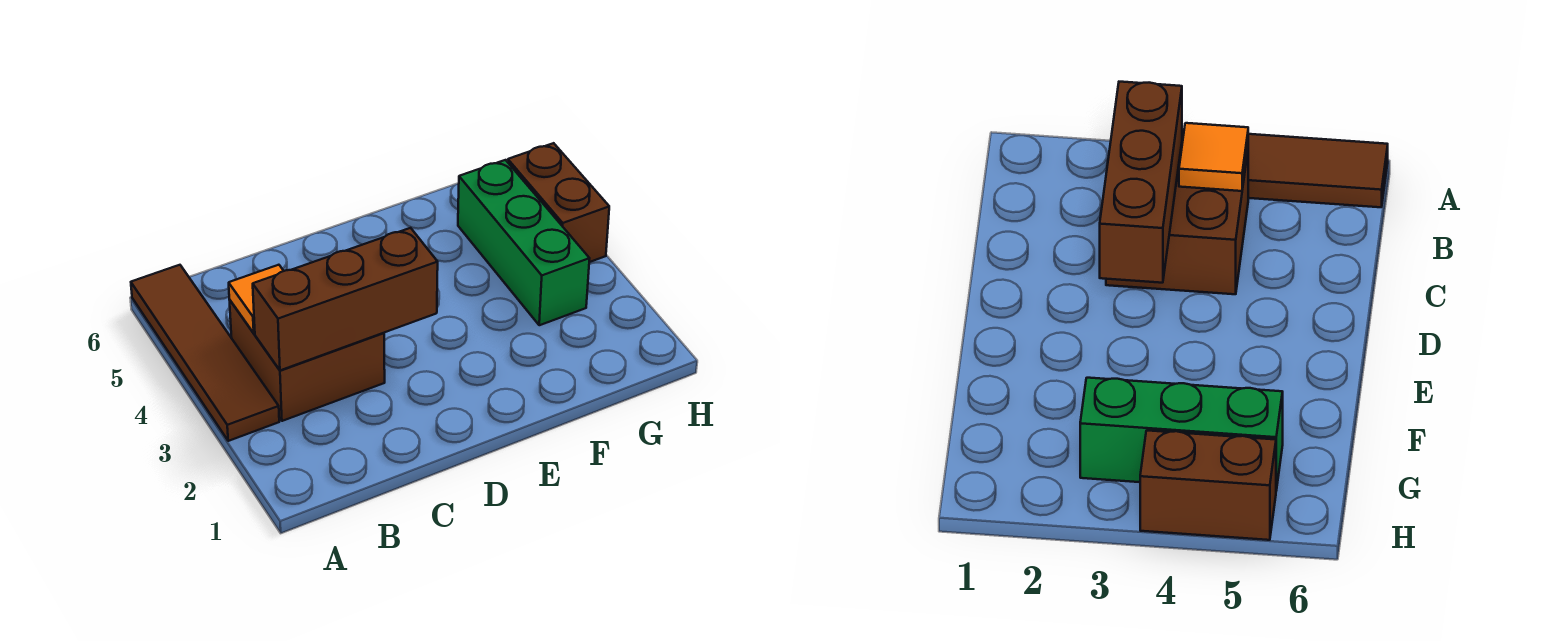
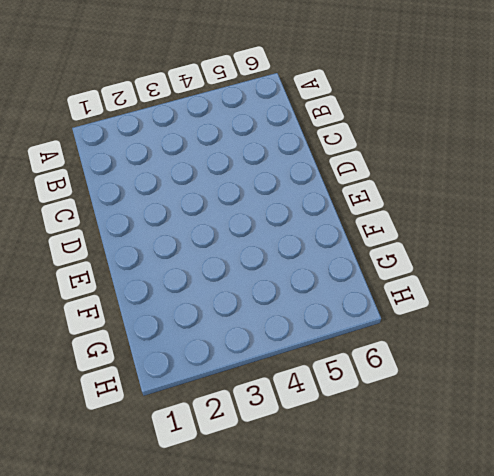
none -> brown 1x4 tile [131,265,279,441]
none -> brown 2x2 brick [230,301,385,421]

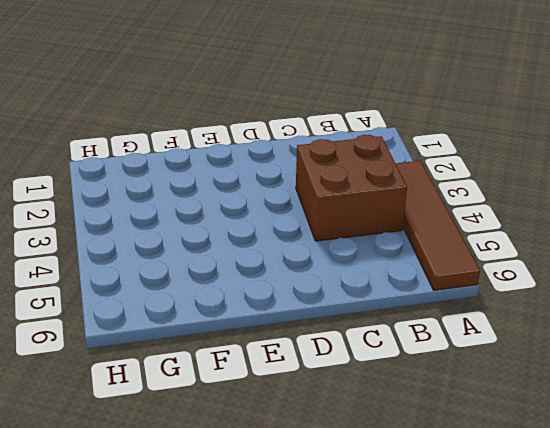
none -> green 1x3 brick [458,160,590,325]
none -> brown 1x2 brick [508,143,609,262]

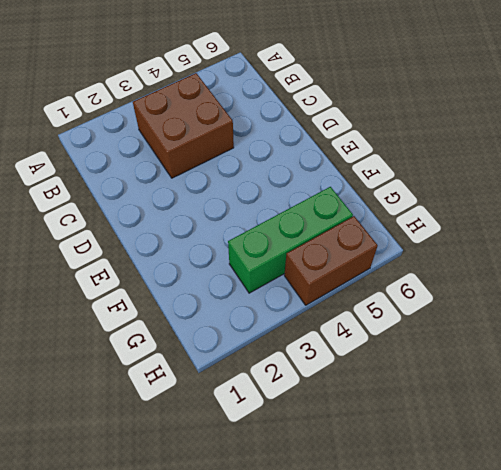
none -> brown 1x4 tile [131,265,279,441]
none -> brown 1x3 brick [253,228,438,370]

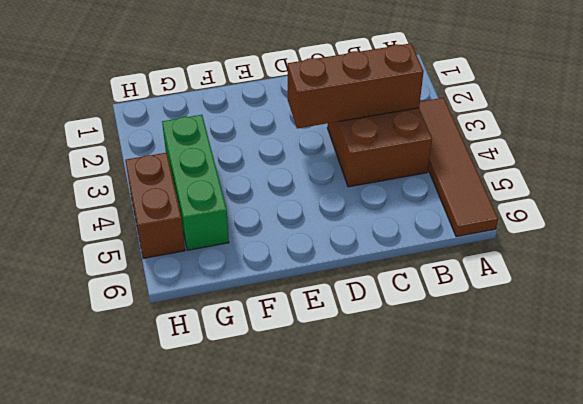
none -> orange 1x1 tile [229,265,283,333]

